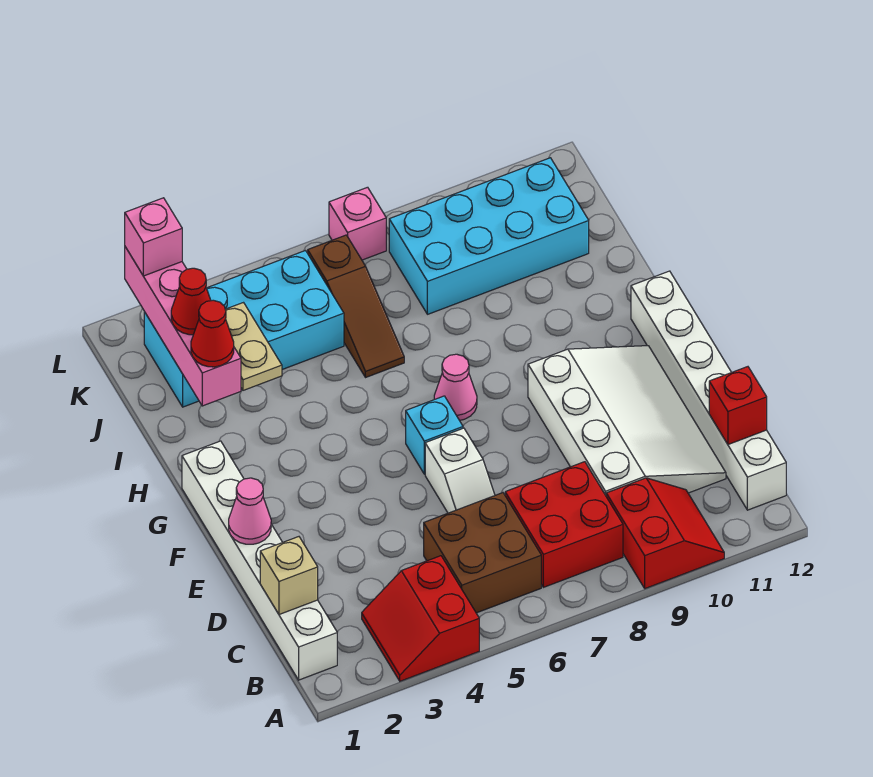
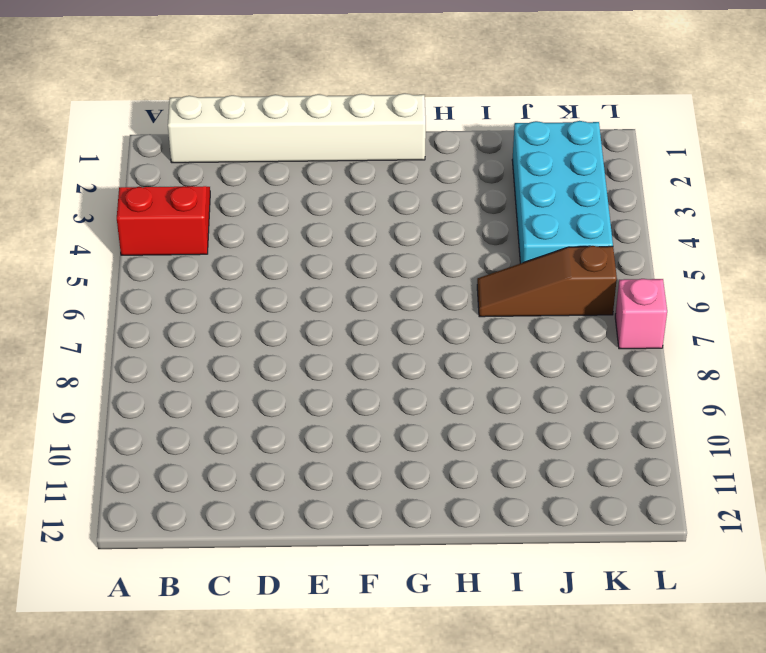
none -> red 2x2 slope [606,478,724,589]
none -> brown 2x2 brick [424,493,541,613]
none -> red 2x2 brick [505,462,623,587]

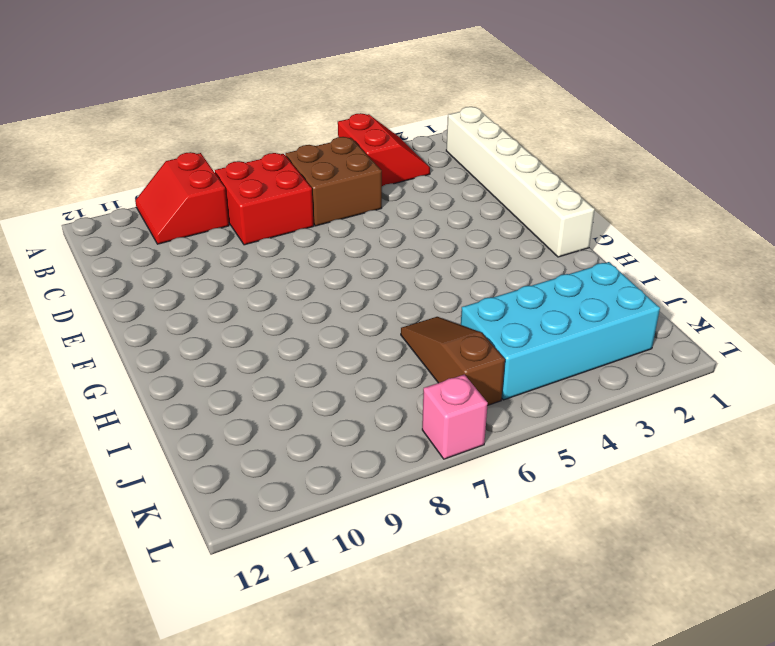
none -> white 1x6 brick [631,271,786,510]
none -> white 3x4 slope [528,346,726,495]
none -> white 1x2 slope [425,428,495,513]

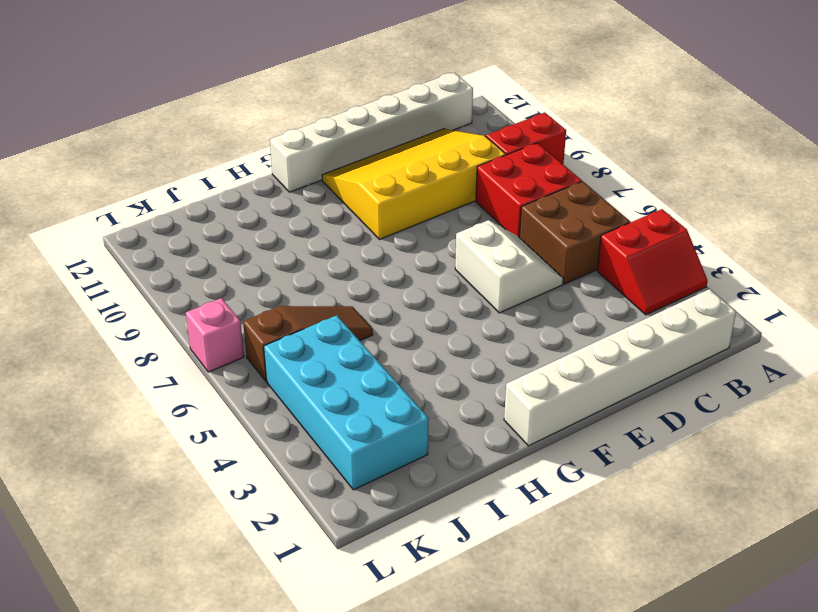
yellow 3x4 slope [322,129,506,240] -> white 3x4 slope [528,346,726,495]
white 2x2 slope [455,220,563,313] -> white 1x2 slope [425,428,495,513]
none -> cyan 1x1 brick [406,396,463,474]
none -> pink 1x1 cone [434,354,477,420]
none -> cyan 2x4 brick [389,158,589,314]

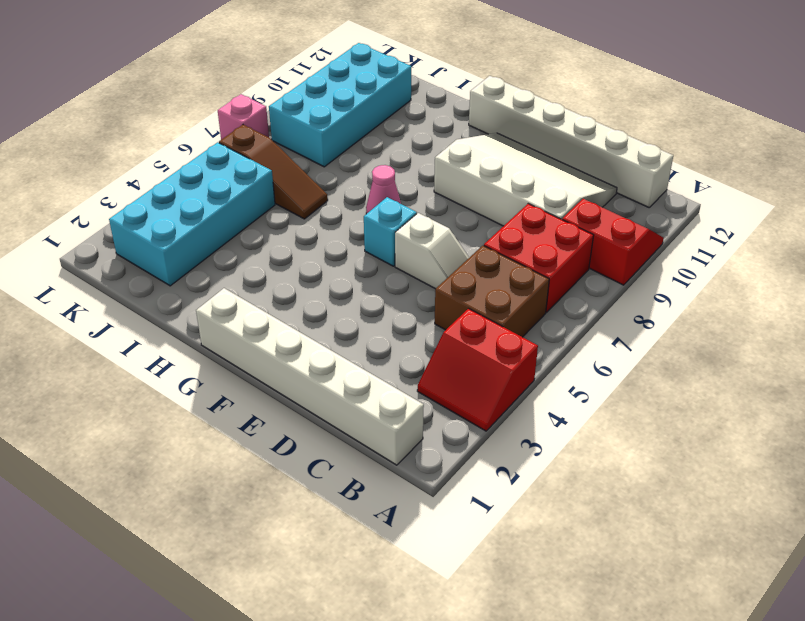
none -> tan 1x1 brick [260,537,318,614]
none -> red 1x1 brick [709,367,767,444]
none -> pink 1x1 cone [229,478,271,544]

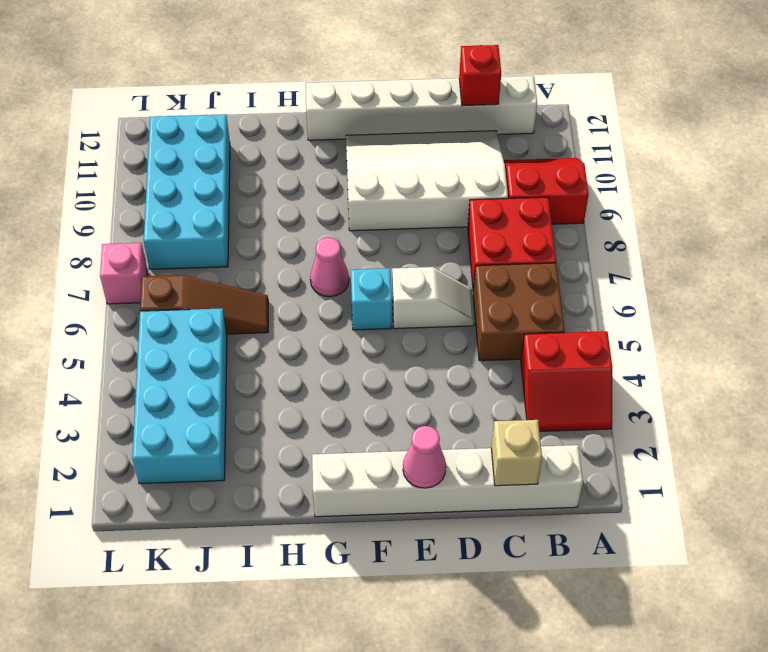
none -> pink 1x4 brick [125,247,241,406]
none -> tan 1x2 plate [225,303,282,390]
none -> red 1x1 cone [191,300,234,367]

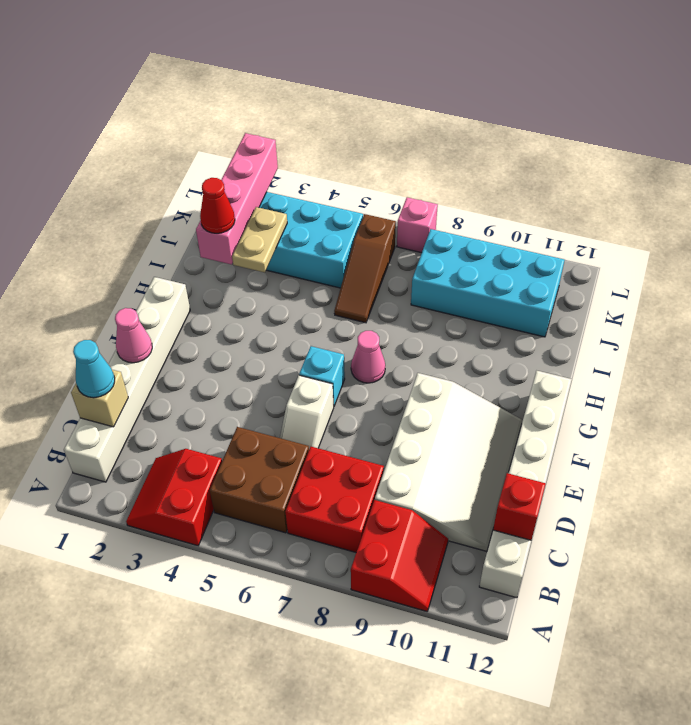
cyan 1x1 cone [73,340,115,398] -> none
none -> red 1x1 cone [171,268,211,335]
none -> pink 1x1 brick [125,198,182,276]

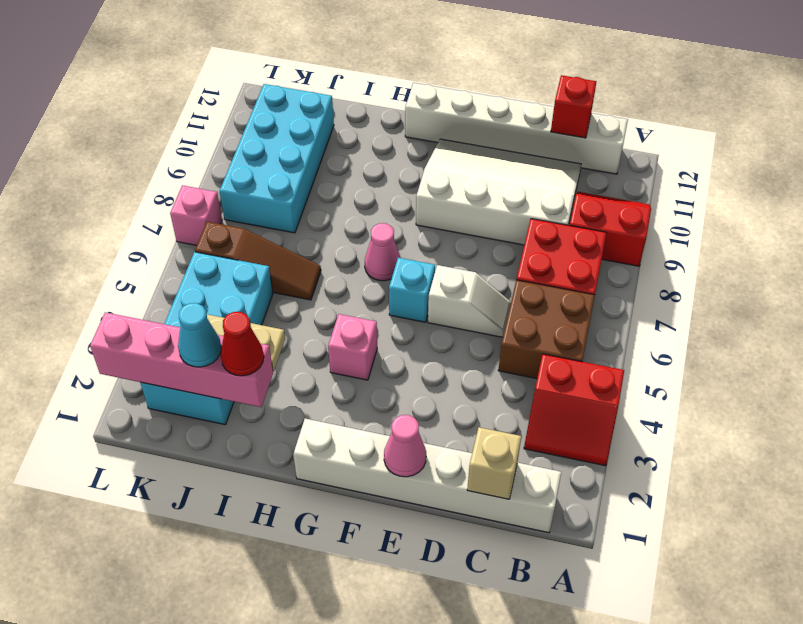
pink 1x1 brick [328,314,377,380] -> pink 1x1 brick moved to [125,198,182,276]
cyan 1x1 cone [178,303,222,367] -> red 1x1 cone [171,268,211,335]

